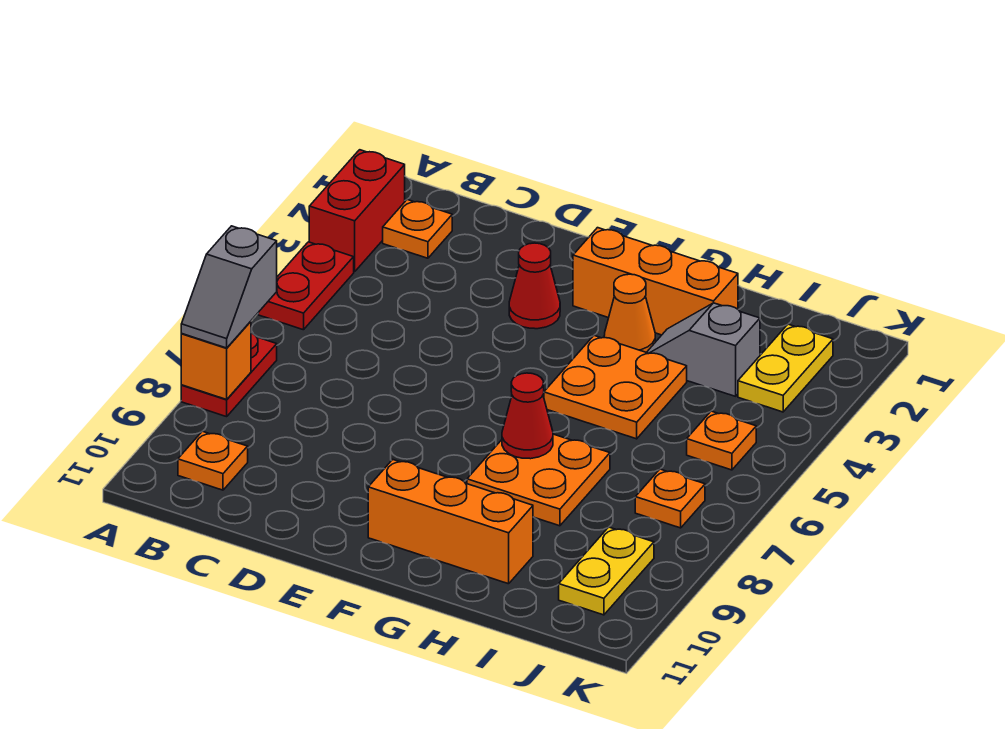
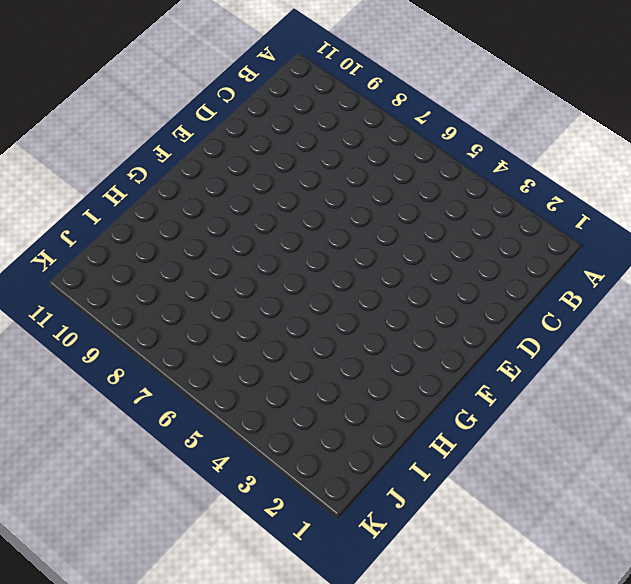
none -> red 1x2 brick [309,150,405,272]
none -> red 1x2 plate [258,242,354,330]
none -> red 1x2 plate [181,333,277,417]

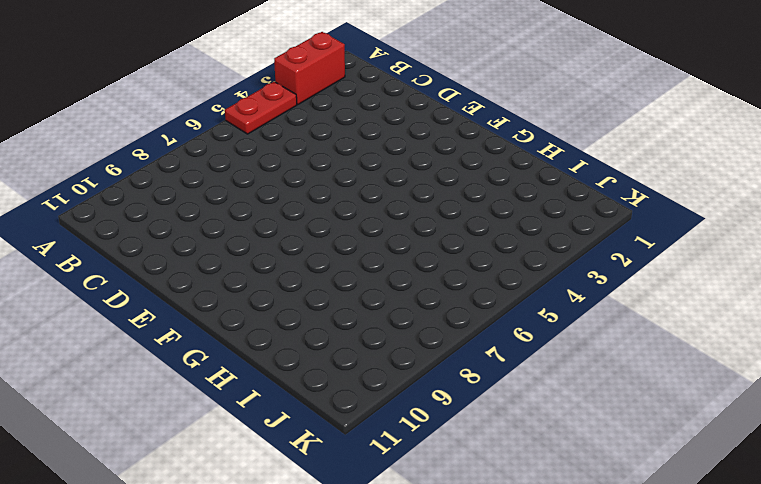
none -> red 1x2 plate [181,333,277,417]
none -> orange 1x1 plate [383,200,452,258]
none -> orange 1x1 plate [178,431,248,490]

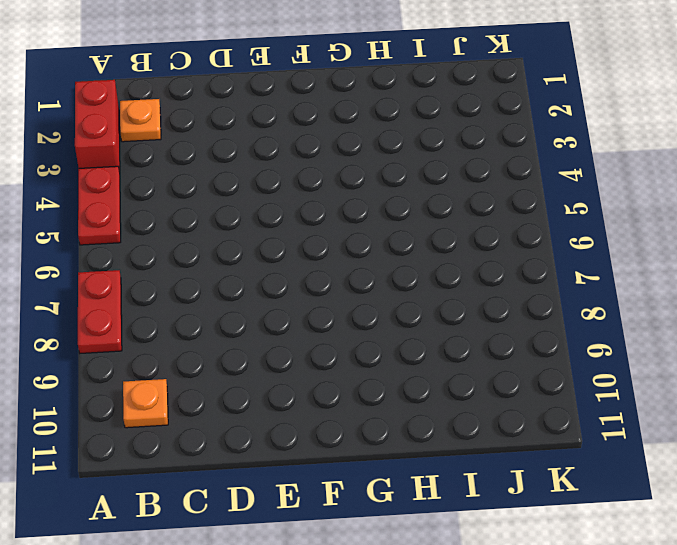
none -> red 1x1 cone [509,243,560,329]
none -> orange 1x3 brick [573,228,738,335]
none -> orange 1x3 brick [368,460,533,584]

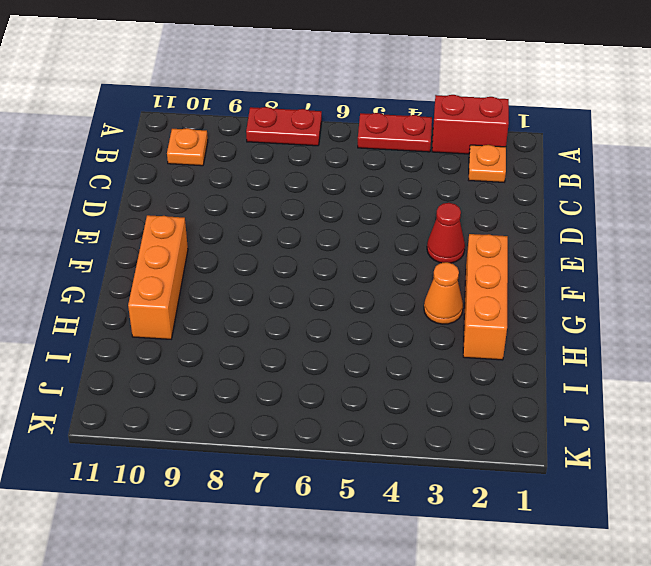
none -> orange 2x2 plate [544,336,687,439]
none -> orange 2x2 plate [467,434,610,526]
none -> grey 1x2 slope [647,303,760,396]

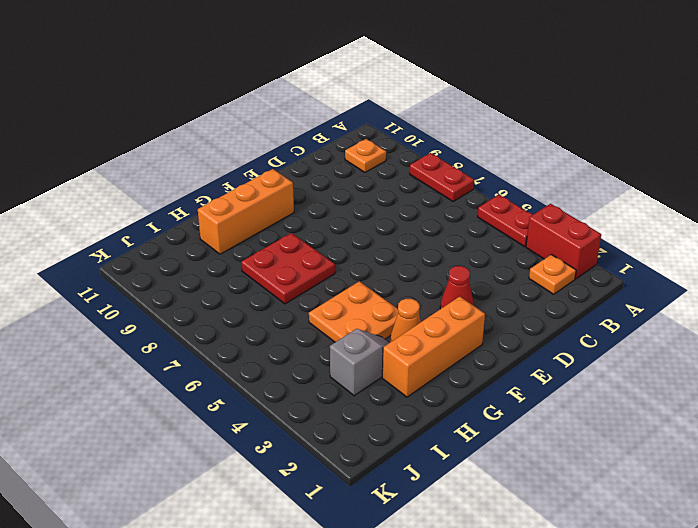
red 2x2 plate [241,233,335,304] -> orange 2x2 plate [467,434,610,526]
none -> yellow 1x2 plate [738,324,833,412]
none -> orange 1x1 plate [687,411,756,470]
none -> orange 1x1 plate [635,469,705,528]

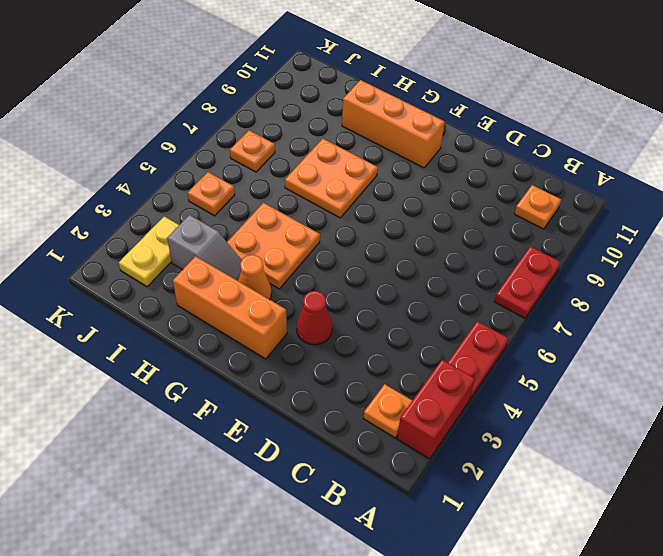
none -> yellow 1x2 plate [559,527,654,615]
none -> orange 1x1 brick [181,321,251,399]
none -> red 1x1 cone [502,373,553,459]

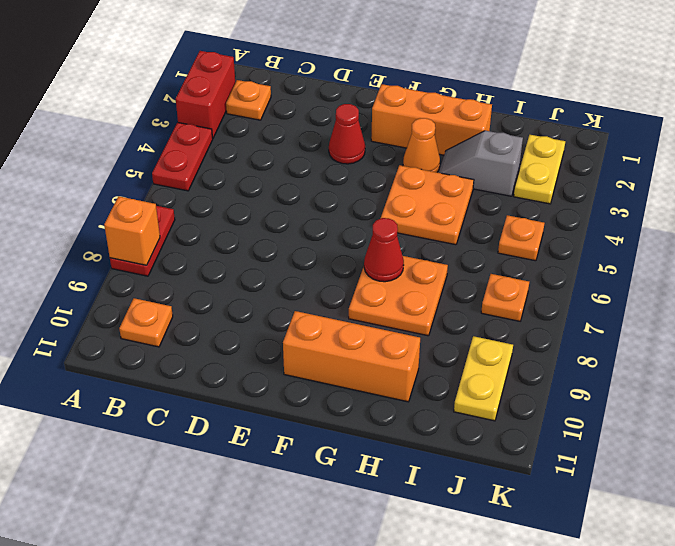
none -> grey 1x2 slope [181,226,277,348]

